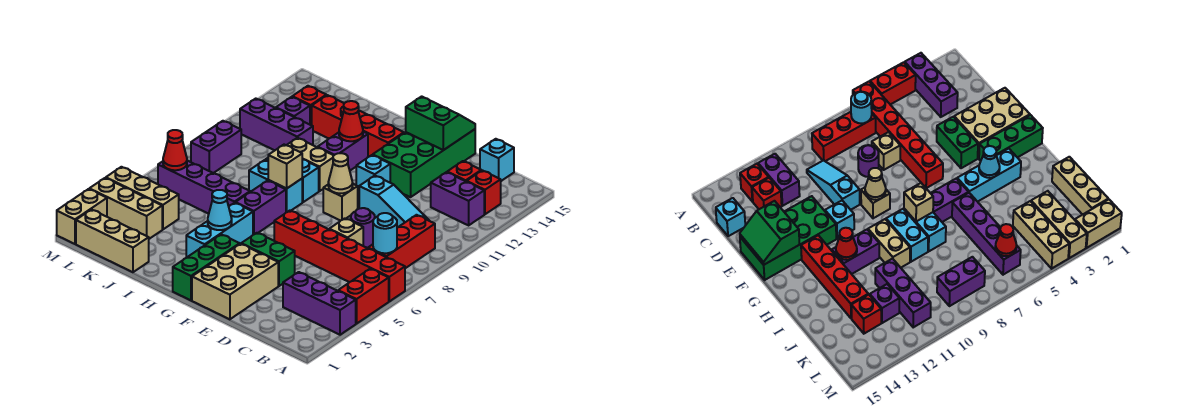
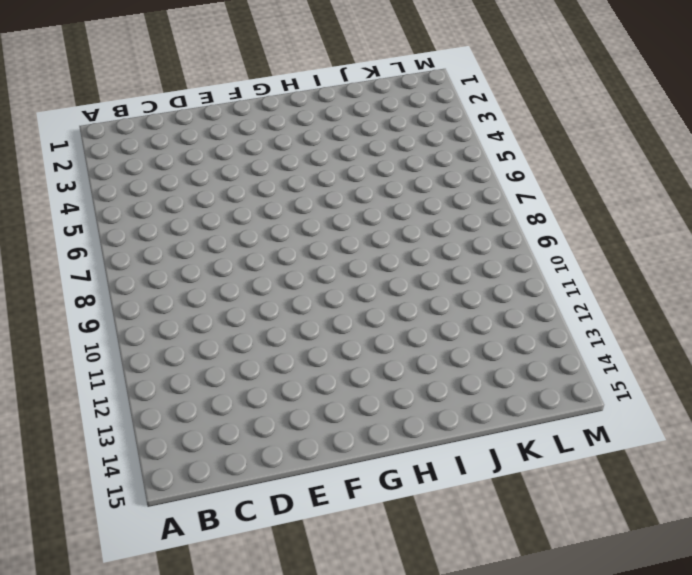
none -> purple 1x3 brick [283,272,356,335]
none -> red 1x2 brick [338,269,389,324]
none -> red 1x6 brick [274,211,405,301]
none -> red 1x3 brick [368,215,435,268]

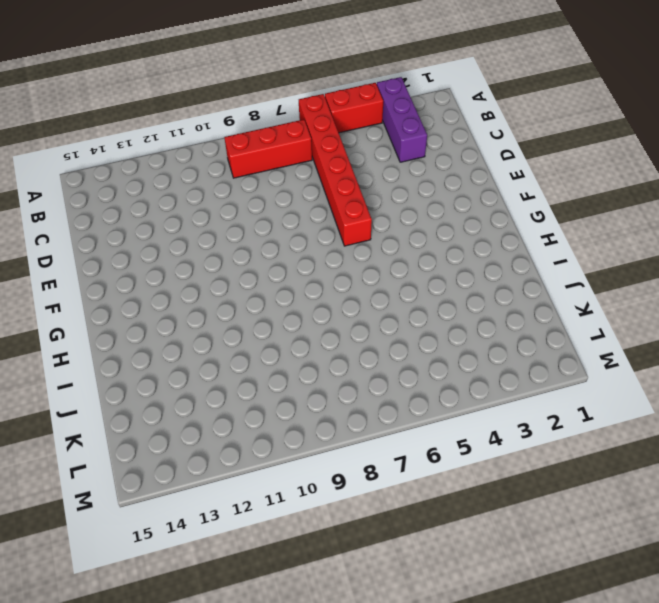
none -> purple 1x2 brick [431,172,484,225]
none -> red 1x1 brick [467,170,501,214]
none -> cyan 1x3 slope [359,176,429,228]
none -> red 1x1 brick [447,161,481,182]

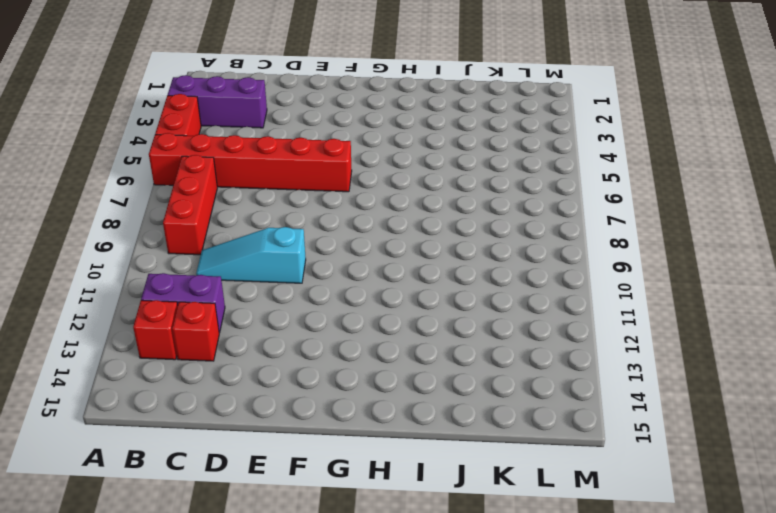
none -> cyan 1x1 brick [480,139,514,181]
none -> tan 1x1 brick [329,218,363,246]
none -> purple 1x1 round brick [351,208,375,248]
none -> tan 2x3 brick [192,244,278,320]

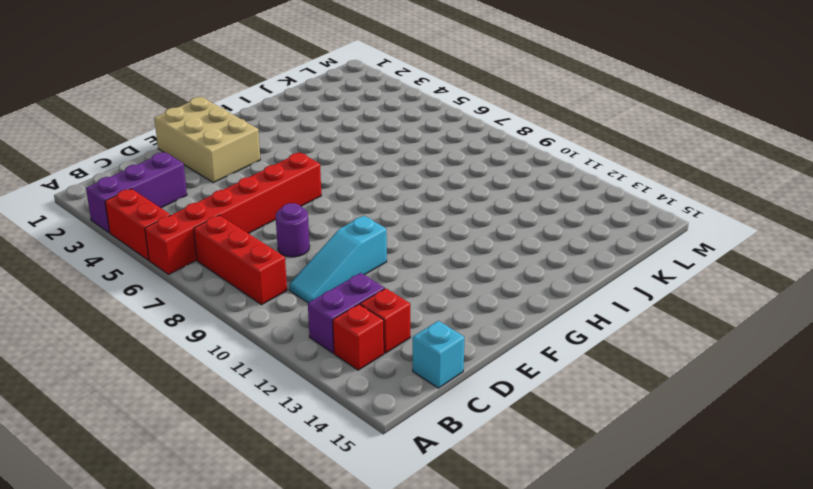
none -> tan 1x1 brick [329,218,363,246]
none -> green 1x2 brick [241,233,295,286]
none -> green 2x4 brick [373,129,475,197]
none -> tan 1x1 brick [323,184,358,221]

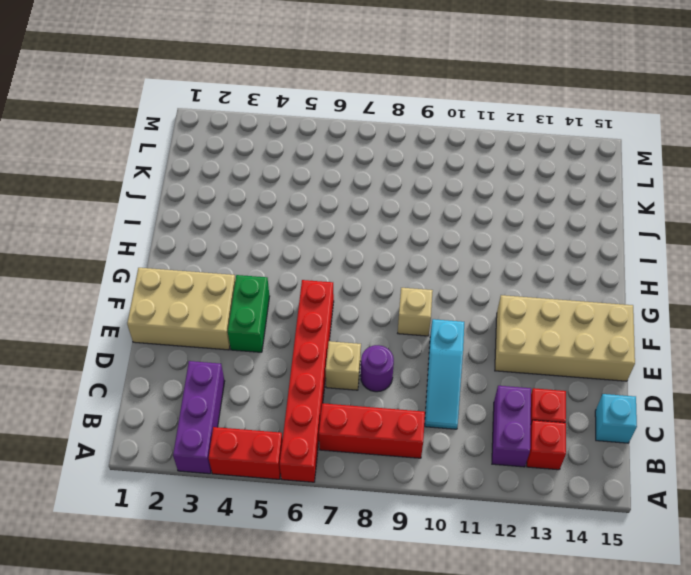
tan 2x4 brick [495,295,635,381] -> green 2x4 brick [373,129,475,197]
none -> cyan 1x1 brick [356,155,390,191]
none -> green 1x3 brick [173,234,240,300]
none -> red 1x4 brick [312,95,404,157]
none -> cyan 1x3 brick [186,203,253,258]

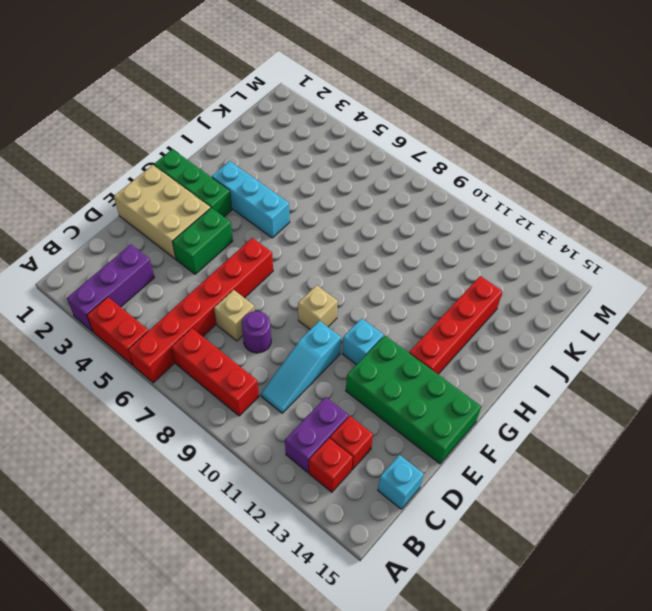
none -> purple 1x2 brick [235,181,286,235]
none -> cyan 1x2 brick [249,160,302,212]
none -> cyan 1x2 brick [266,158,319,202]
none -> tan 1x2 brick [287,138,334,191]

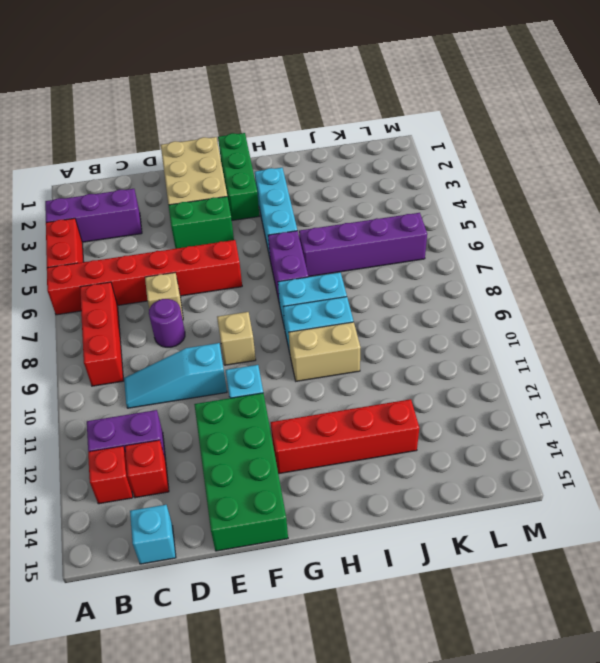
none -> purple 1x2 brick [318,132,368,171]
none -> tan 1x3 brick [76,210,149,272]
none -> purple 1x3 brick [240,99,313,151]
none -> tan 1x3 brick [90,178,162,239]

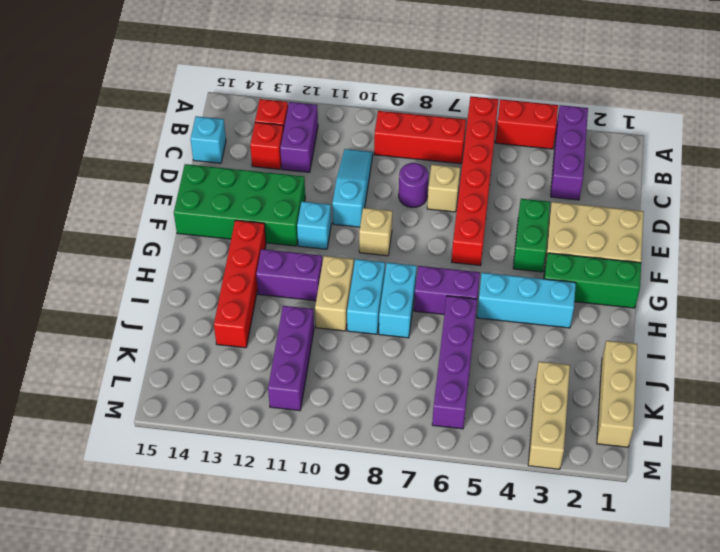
none -> tan 1x3 brick [106,167,179,230]
none -> purple 1x1 brick [276,97,310,125]
none -> red 1x1 brick [292,86,326,125]
none -> purple 1x2 brick [191,121,241,173]

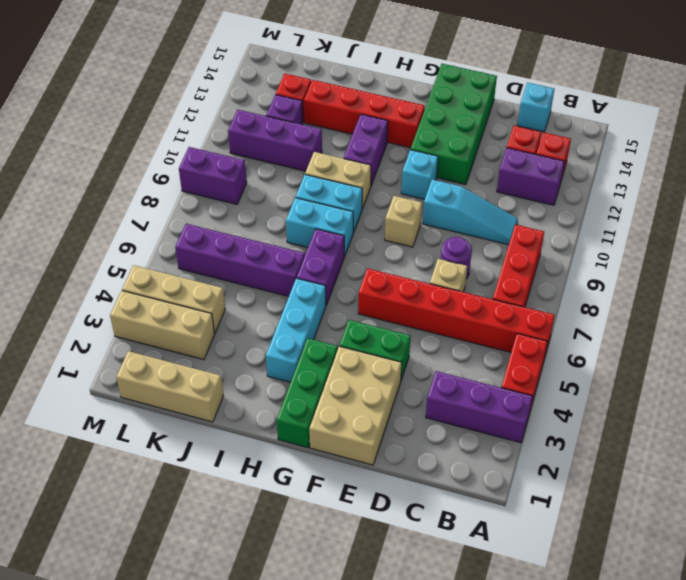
purple 1x2 brick [179,147,247,204] -> purple 1x2 brick turned to [191,121,241,173]
none -> tan 1x2 brick [57,189,107,244]
none -> cyan 1x1 round brick [373,213,397,253]
none -> green 2x2 slope [406,96,475,150]
none -> tan 1x1 cone [328,153,353,193]

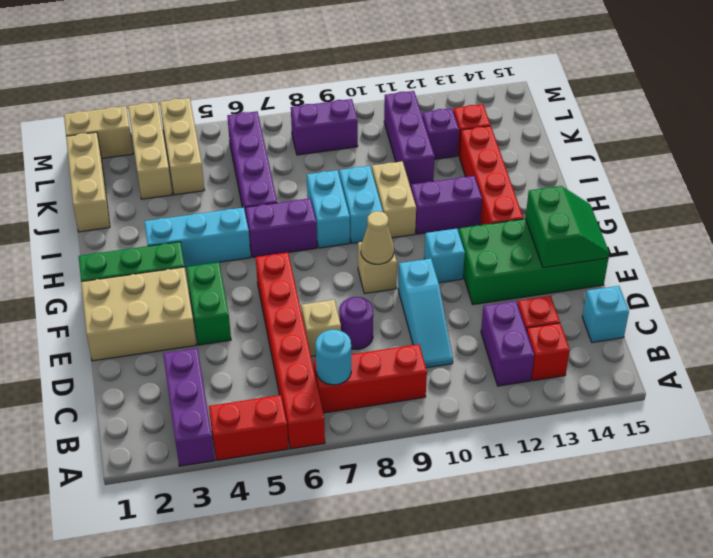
none -> cyan 1x1 cone [208,190,232,230]
none -> tan 1x1 brick [268,145,302,189]
none -> red 1x1 cone [339,101,363,141]
none -> red 1x1 cone [163,130,187,170]

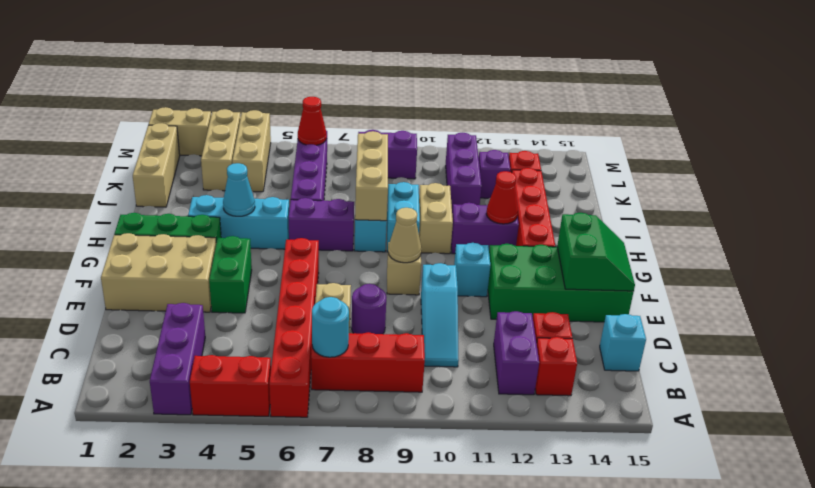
tan 1x3 brick [355,131,388,221] -> tan 1x1 brick [268,145,302,189]

